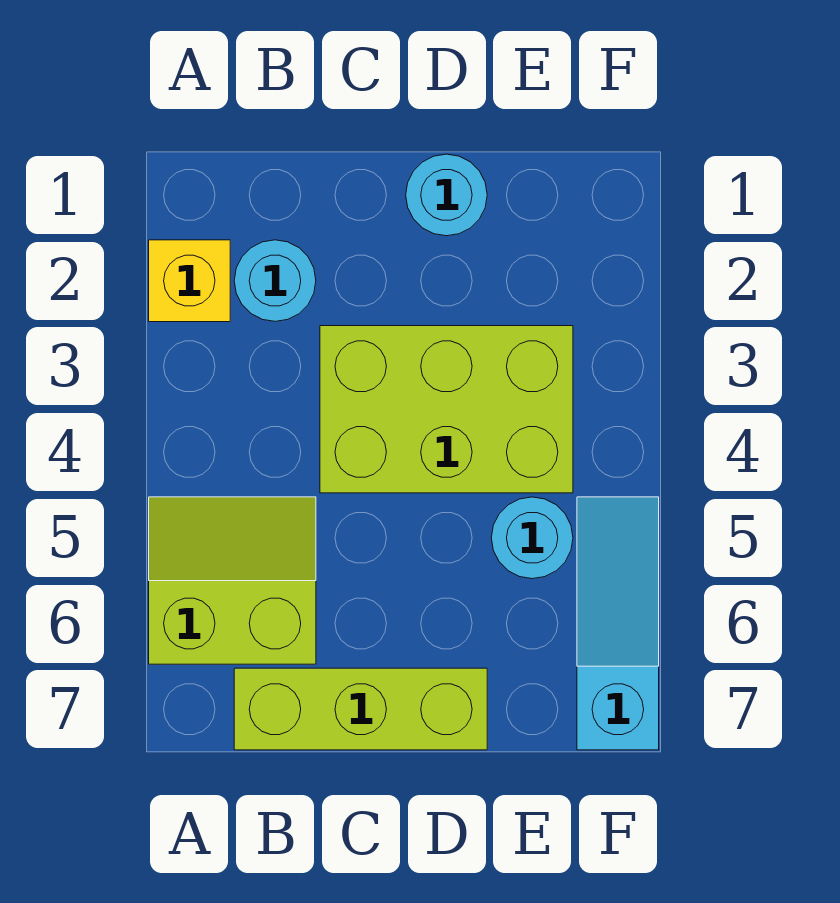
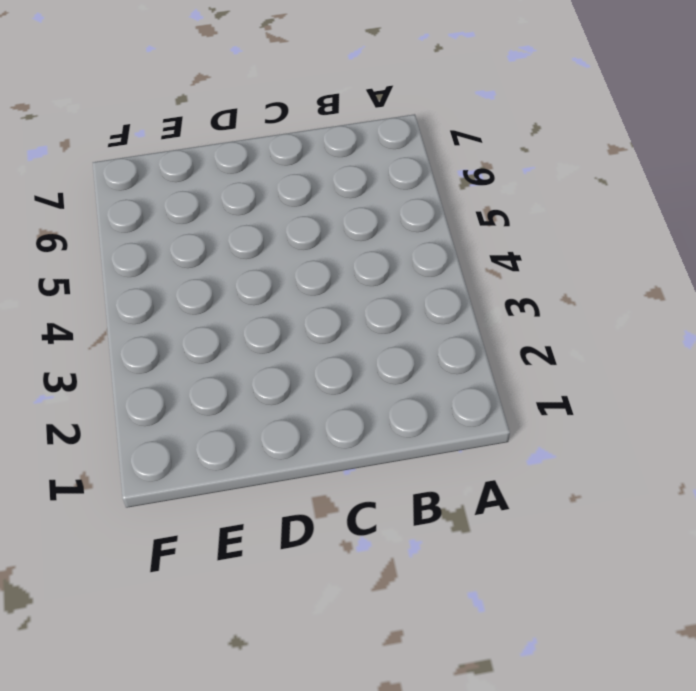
none -> yellow 1x1 brick [149,240,230,322]
none -> lime 2x2 slope [149,497,316,664]

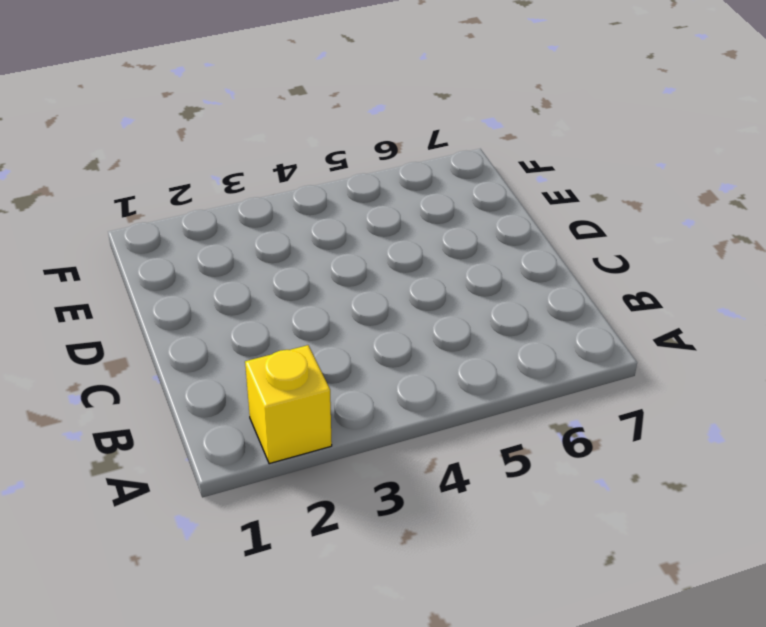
none -> lime 2x2 slope [149,497,316,664]
none -> cyan 1x1 round brick [234,240,316,321]

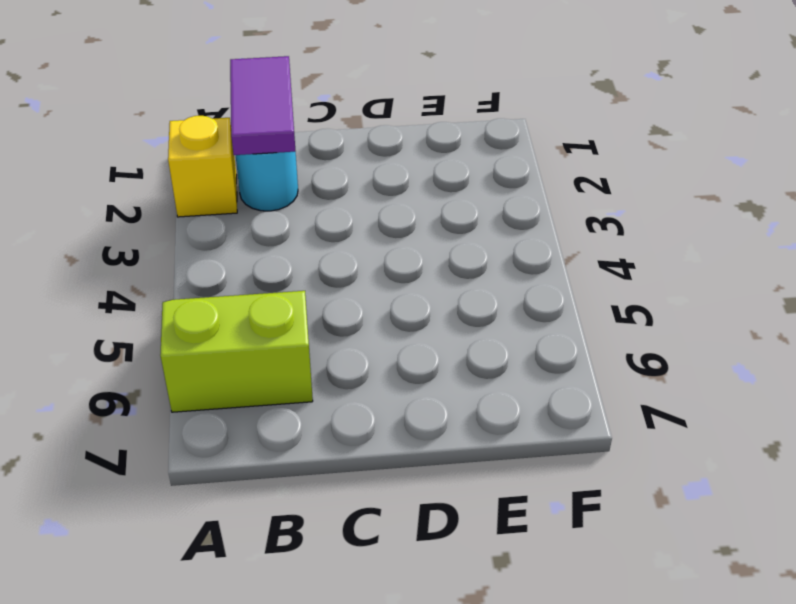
purple 1x2 tile [230,56,296,155] -> none
none -> lime 1x3 brick [234,668,487,750]
none -> lime 2x3 brick [320,326,573,493]

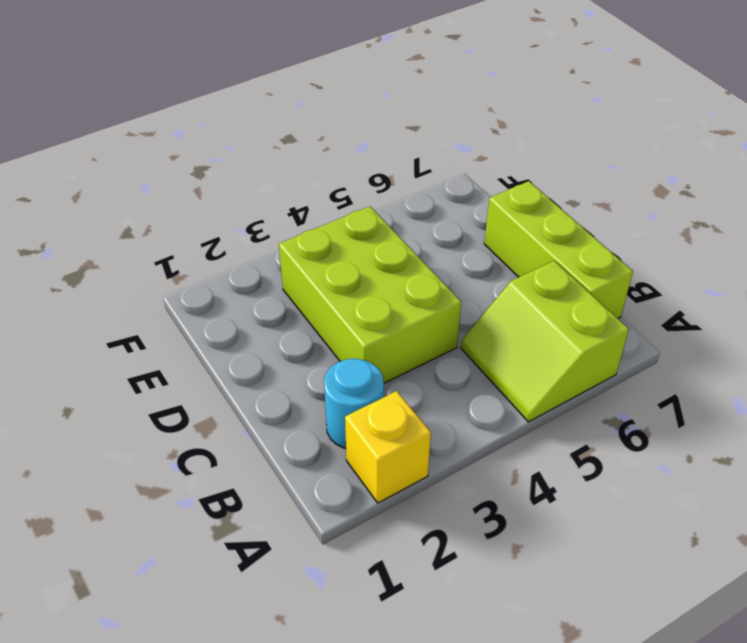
none -> cyan 1x1 round brick [406,154,487,236]
none -> cyan 1x1 round brick [491,497,573,579]

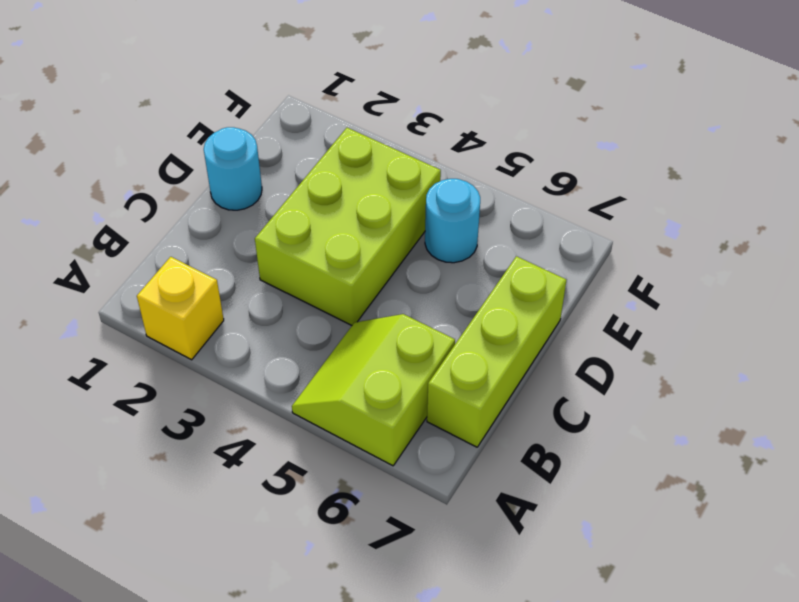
none -> cyan 1x1 round brick [234,240,316,321]
none -> cyan 1x3 slope [577,497,659,750]

